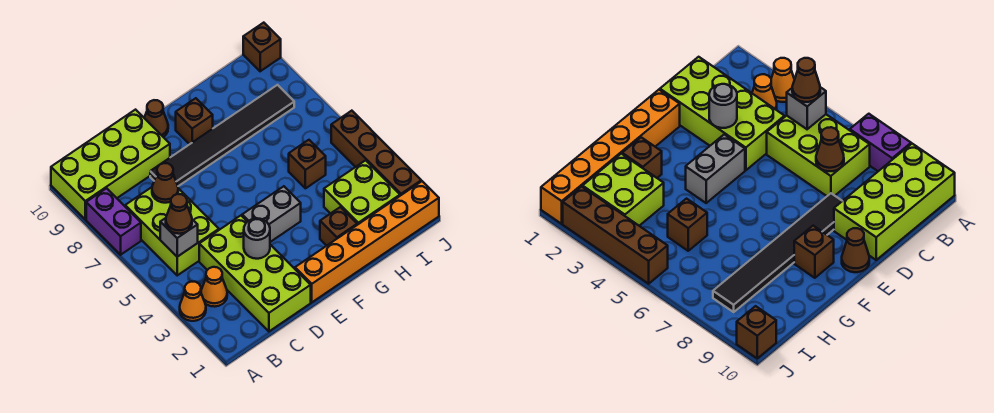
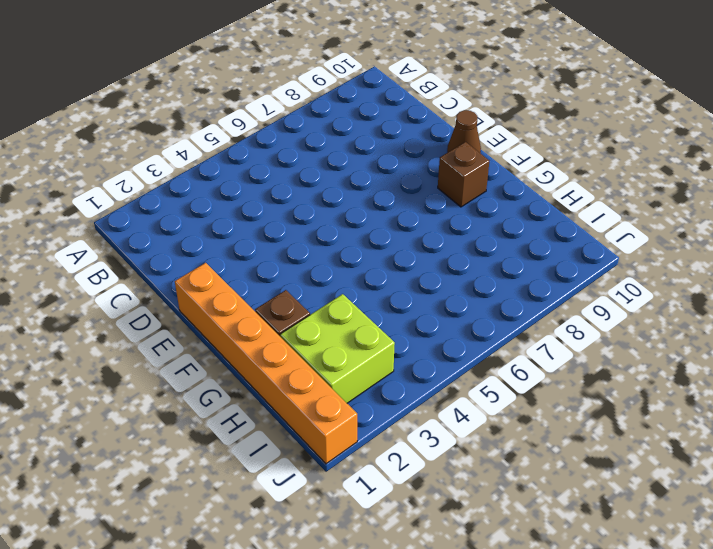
none -> orange 1x1 cone [180,282,206,321]
none -> purple 1x2 brick [86,188,141,255]
none -> lime 2x4 brick [51,110,170,219]

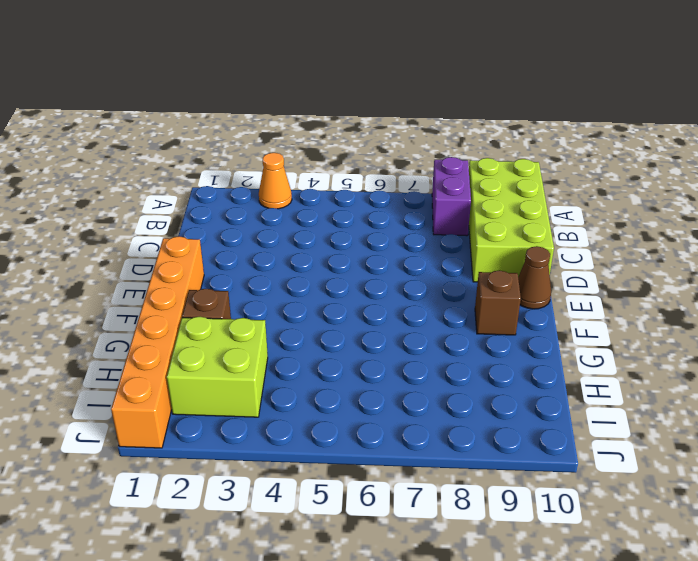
purple 1x2 brick [432,157,471,236] -> purple 1x2 brick turned to [86,188,141,255]
none -> orange 1x1 cone [201,267,227,307]
none -> lime 2x3 brick [125,187,219,275]
none -> lime 2x4 brick [199,216,311,331]

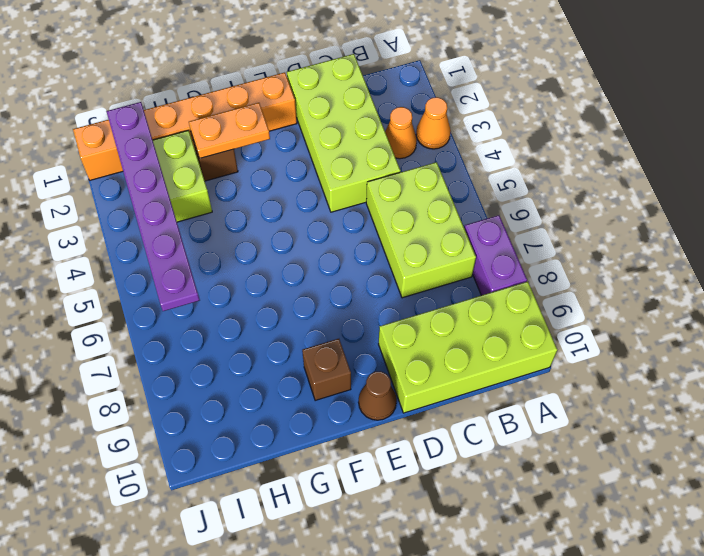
orange 1x2 plate [189,103,270,158] -> none
purple 1x6 plate [106,102,200,311] -> none
none -> black 1x6 tile [150,85,294,186]
none -> grey 1x2 brick [242,186,301,242]
none -> brown 1x1 brick [289,140,326,188]

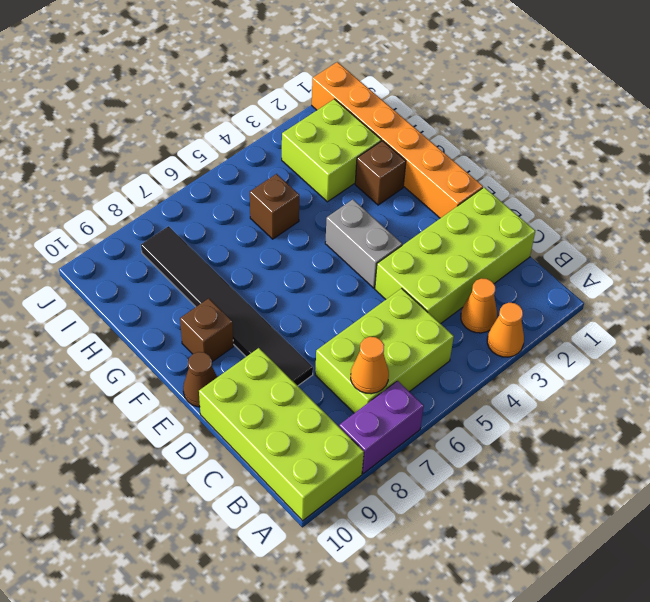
orange 1x1 cone [351,337,389,394] -> none
none -> brown 1x4 brick [331,111,421,196]
none -> brown 1x1 brick [243,23,281,71]
none -> grey 1x1 brick [160,218,198,257]

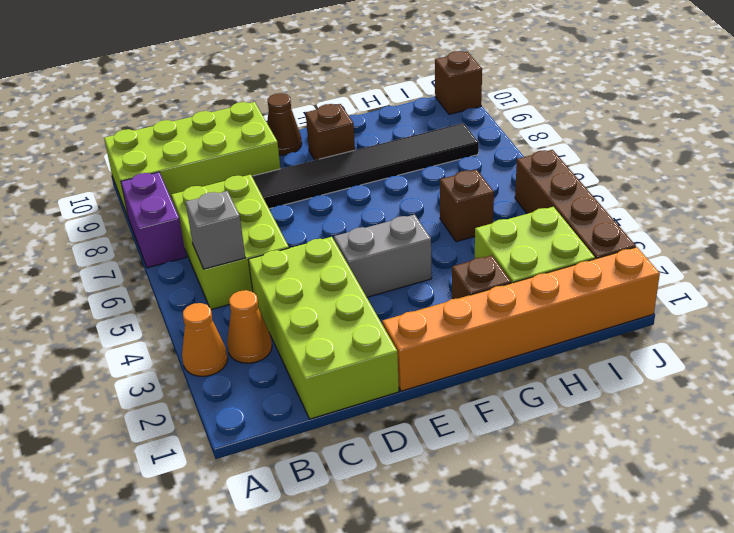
none -> brown 1x1 cone [152,163,178,203]
none -> grey 1x1 round brick [244,218,270,259]
none -> brown 1x1 cone [166,194,192,234]

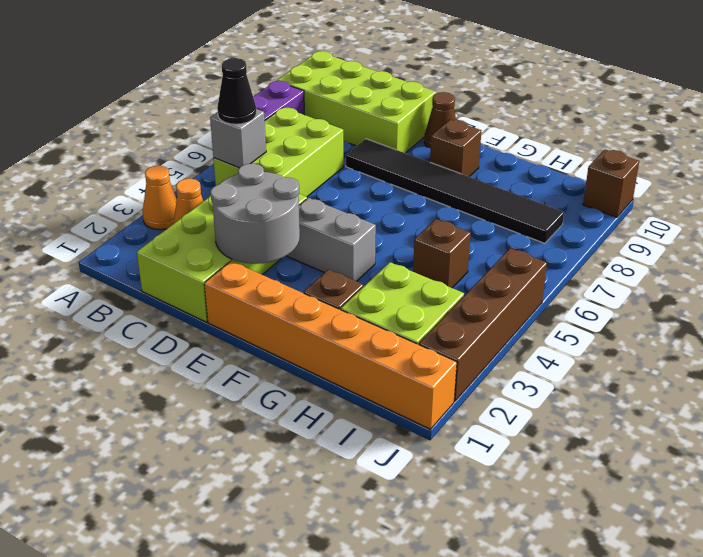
black 1x1 cone [217,58,256,124] -> brown 1x1 cone [166,194,192,234]
grey 2x2 round brick [210,163,300,264] -> grey 1x1 round brick [244,218,270,259]
none -> brown 1x1 cone [152,163,178,203]

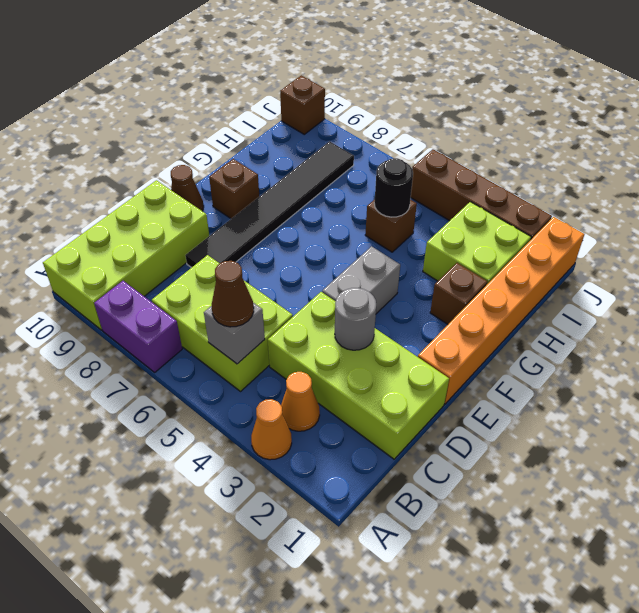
black 1x1 round brick [374,158,413,217] -> none
none -> brown 1x1 cone [152,163,178,203]

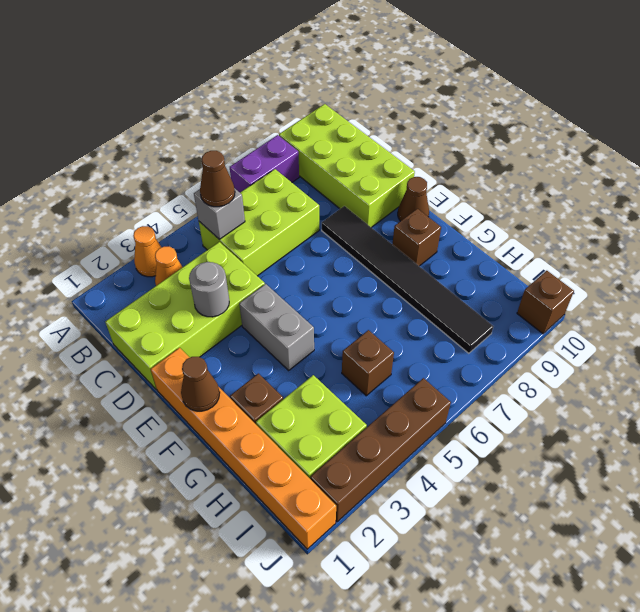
brown 1x1 cone [181,357,220,411] -> brown 1x1 cone moved to [152,163,178,203]

